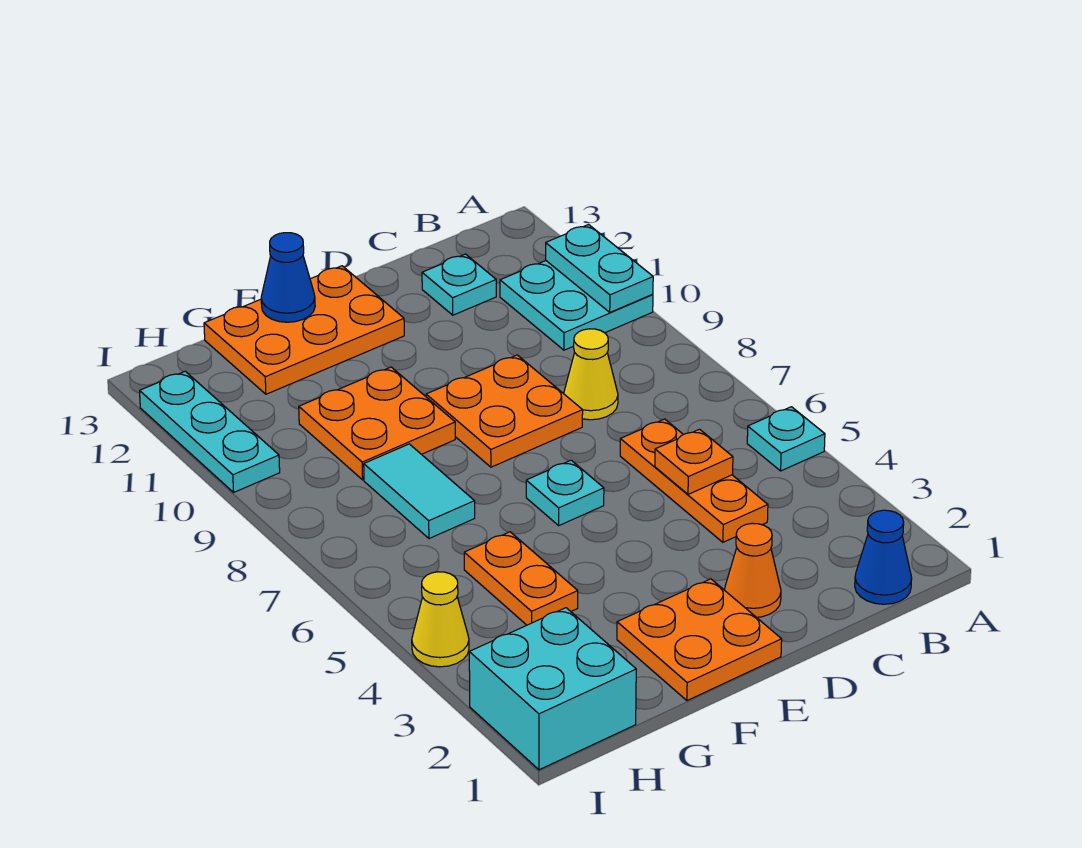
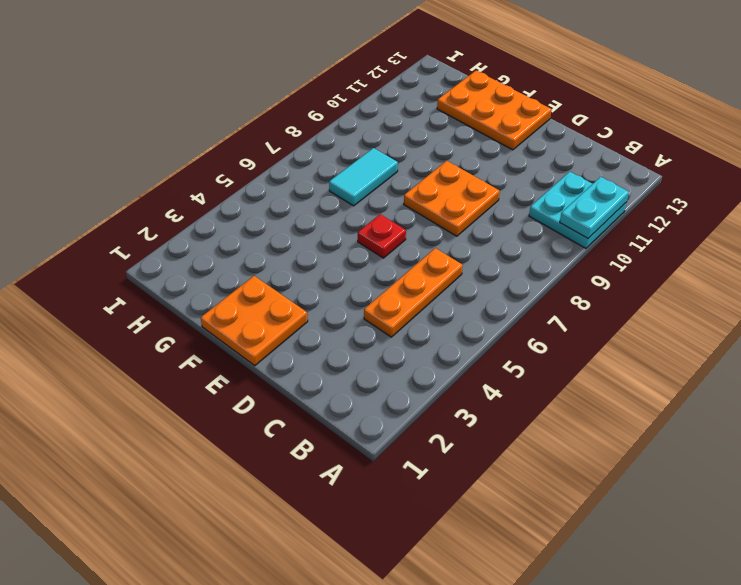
red 1x1 plate [358,214,406,258] -> cyan 1x1 plate [526,460,604,525]
none -> cyan 1x1 plate [747,407,825,471]
none -> blue 1x1 cone [855,510,912,604]
none -> yellow 1x1 cone [564,329,618,420]

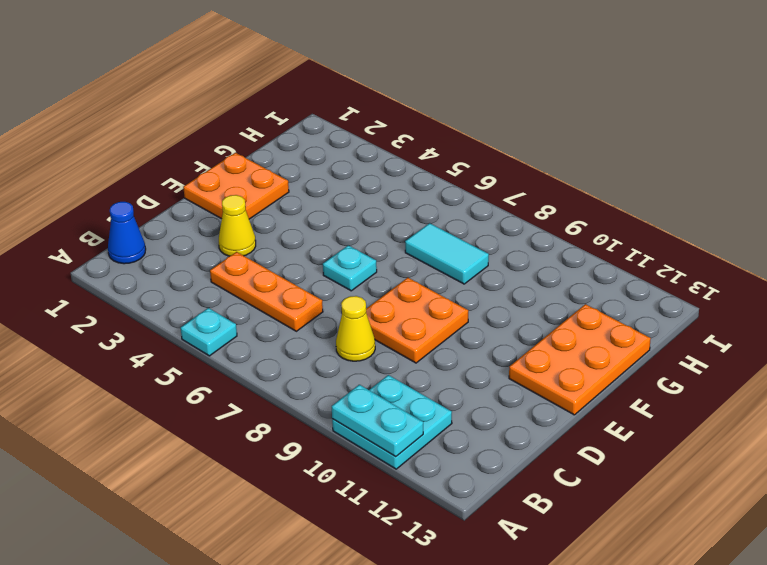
yellow 1x1 cone [219,195,256,256] -> yellow 1x1 cone moved to [412,572,469,667]
none -> cyan 1x1 plate [422,254,496,315]
none -> orange 1x1 cone [725,523,781,617]
none -> orange 2x2 plate [299,367,455,480]

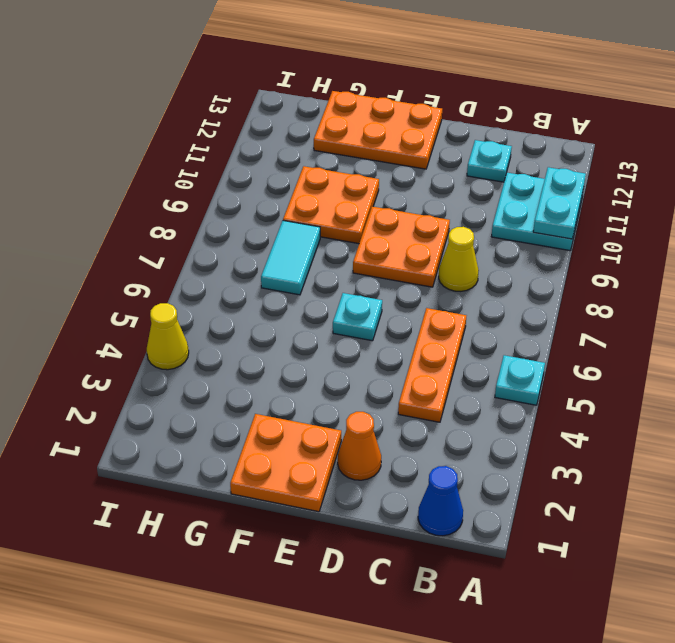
none -> orange 1x2 plate [464,532,578,625]
none -> cyan 2x2 brick [469,608,636,770]
none -> cyan 1x3 plate [140,371,280,492]

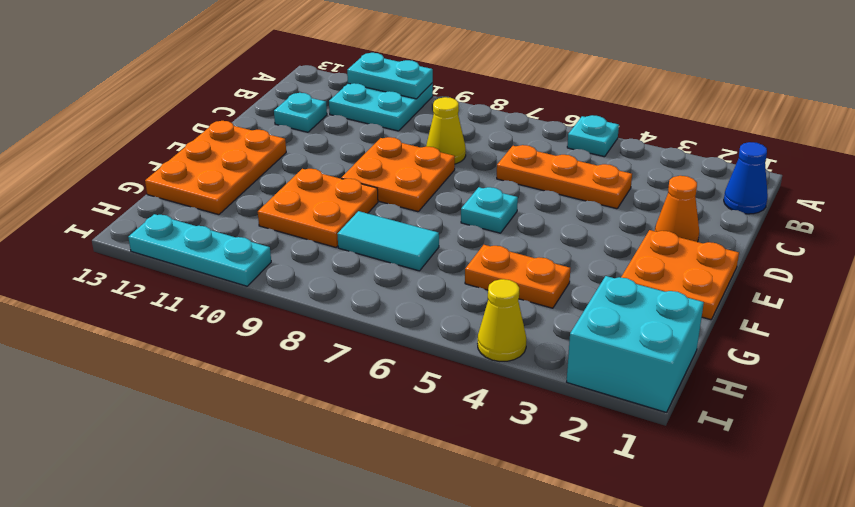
none -> orange 1x1 plate [655,429,733,494]
none -> blue 1x1 cone [261,233,315,322]

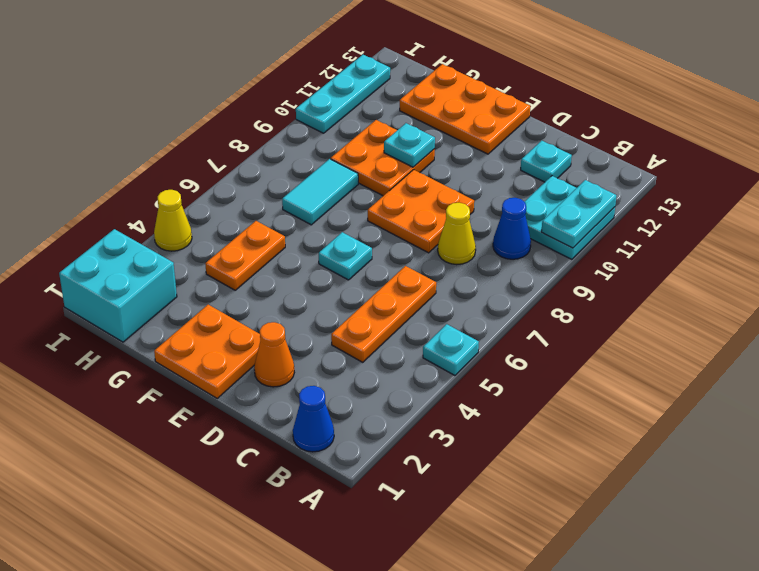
blue 1x1 cone [493,198,531,259] -> blue 1x1 cone moved to [261,233,315,322]
cyan 1x1 plate [384,123,435,167] -> none
none -> orange 1x1 plate [655,429,733,494]

